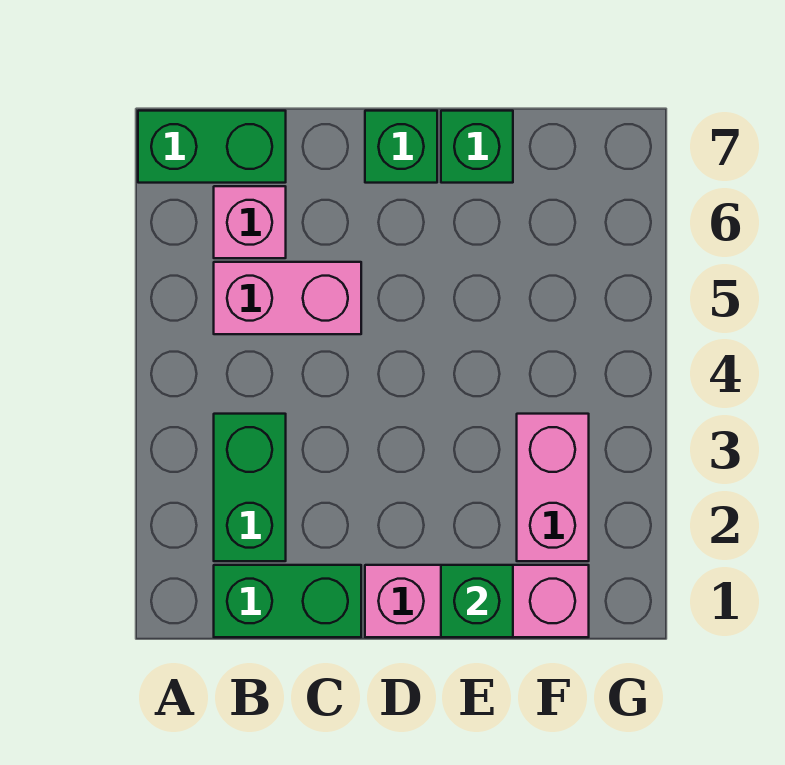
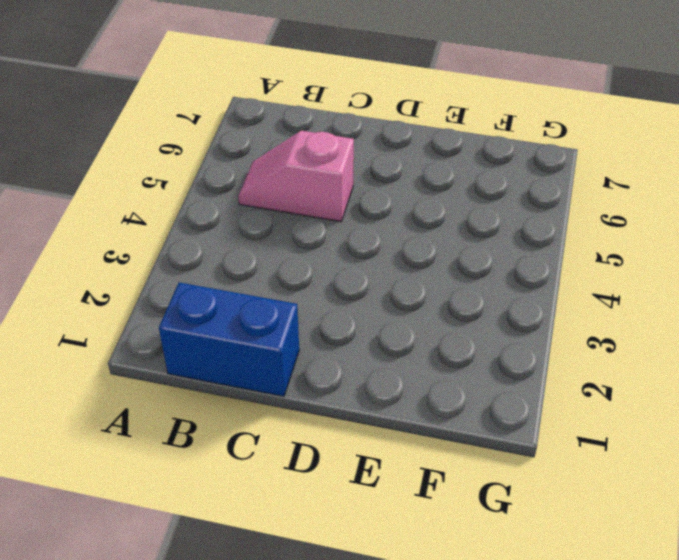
blue 1x2 brick [159,282,299,396] -> green 1x2 brick [214,565,361,637]
pink 1x2 slope [238,131,354,222] -> pink 1x2 brick [214,262,361,334]
none -> green 1x2 brick [138,111,286,183]
none -> green 1x2 brick [214,414,286,561]

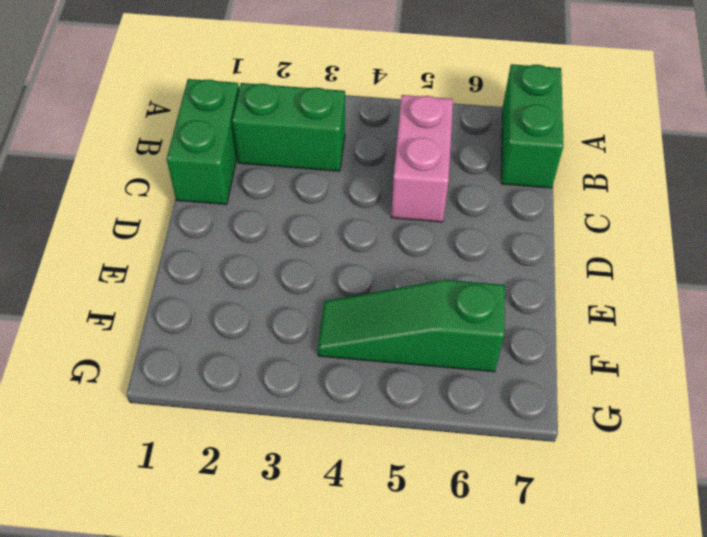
green 1x3 slope [318,280,505,372] -> none
none -> pink 1x1 brick [214,186,286,258]
none -> pink 1x3 brick [365,565,589,637]

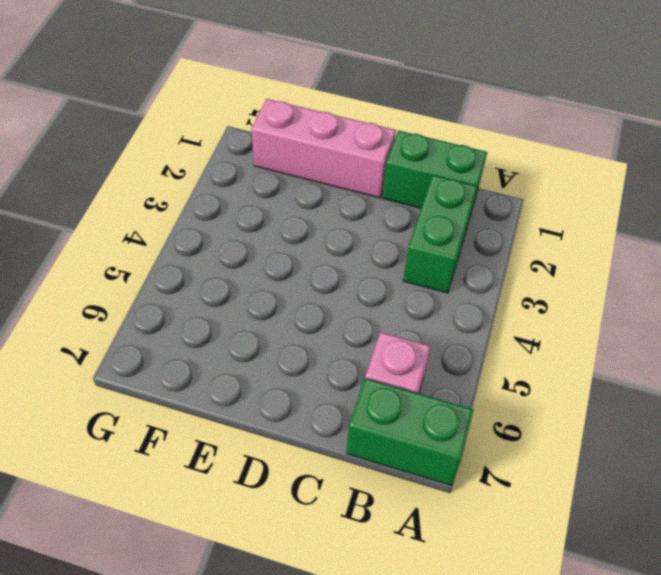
none -> pink 1x2 brick [214,262,361,334]
none -> green 1x1 brick [365,111,437,183]

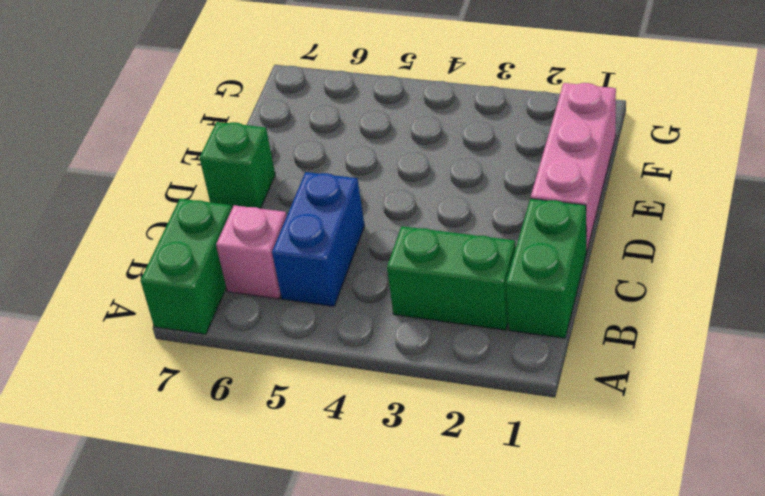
blue 1x2 brick [272,172,364,306] -> pink 1x2 brick [214,262,361,334]
none -> green 1x1 brick [441,111,513,183]
none -> pink 1x2 brick [517,414,589,561]

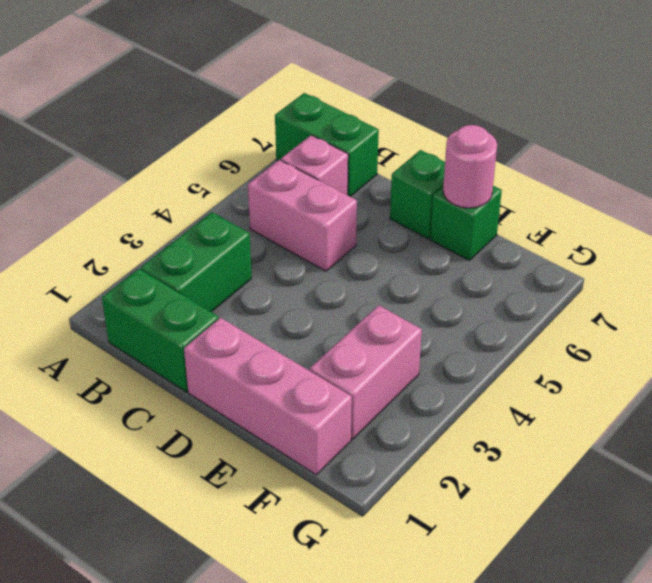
pink 1x1 round brick [443,125,497,208] -> none
none -> green 1x1 brick [441,565,513,637]

